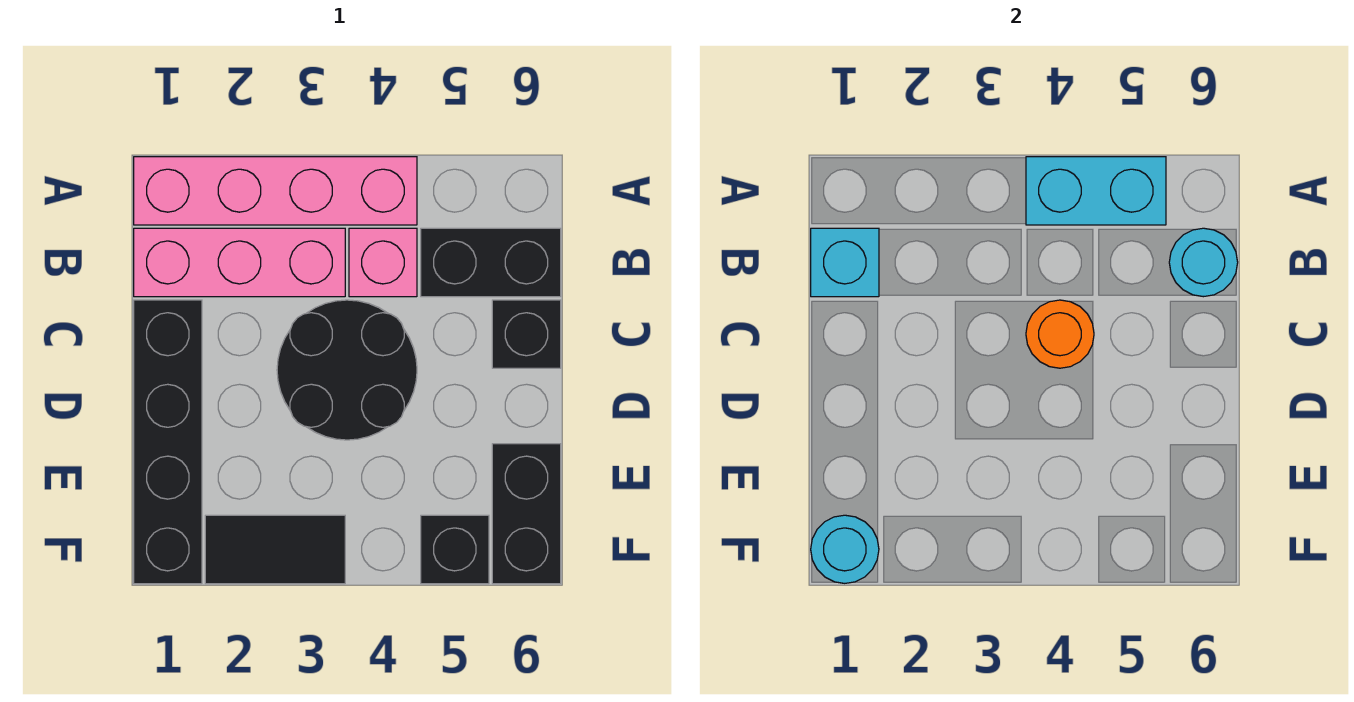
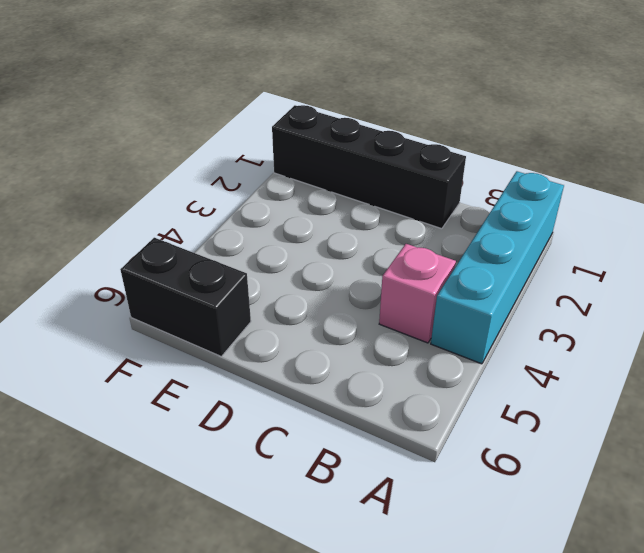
cyan 1x4 brick [431,171,564,364] -> pink 1x4 brick [134,157,417,225]
none -> pink 1x3 brick [134,228,345,297]
none -> black 1x2 brick [421,228,561,297]
none -> black 2x2 round brick [277,300,417,440]

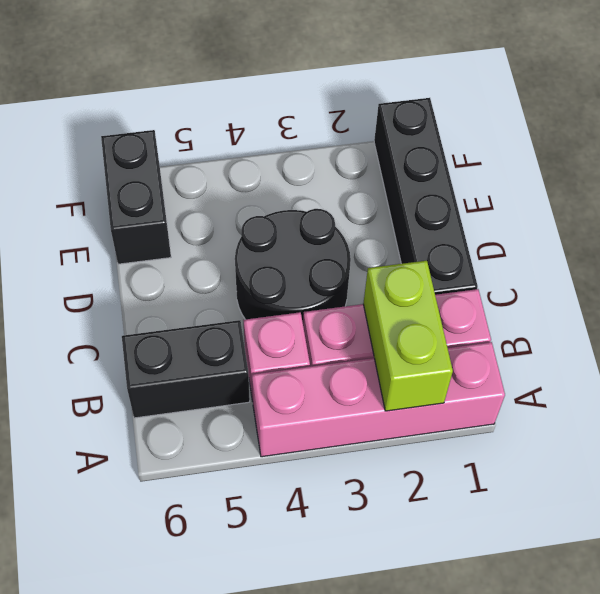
lime 1x2 brick [363,261,453,411] -> none
none -> black 1x1 brick [492,300,561,368]
none -> black 1x2 tile [205,515,345,584]
none -> black 1x1 brick [421,515,489,584]

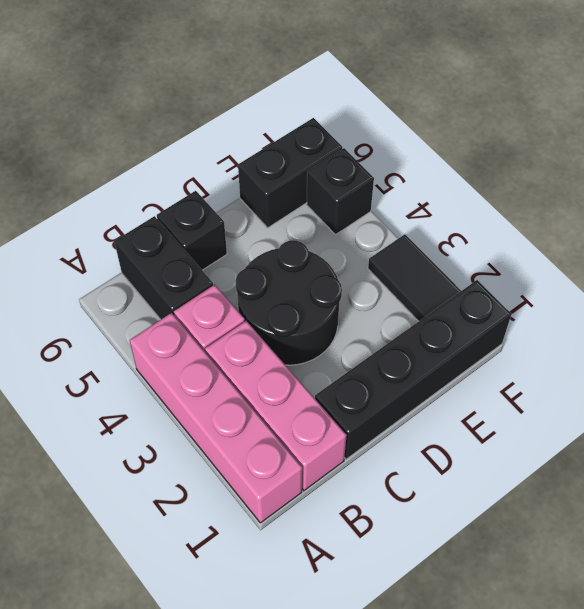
none -> cyan 1x2 brick [1026,157,1166,225]
none -> cyan 1x1 brick [811,228,879,297]
none -> cyan 1x1 round brick [1169,228,1238,297]

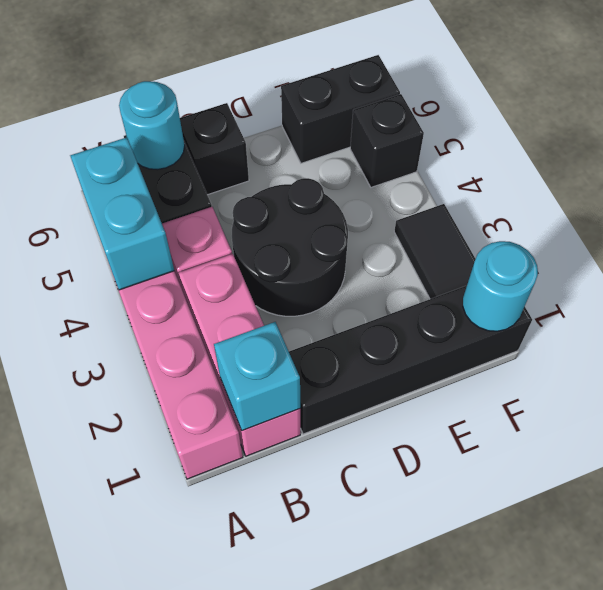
none -> orange 1x1 round brick [1026,300,1094,368]

